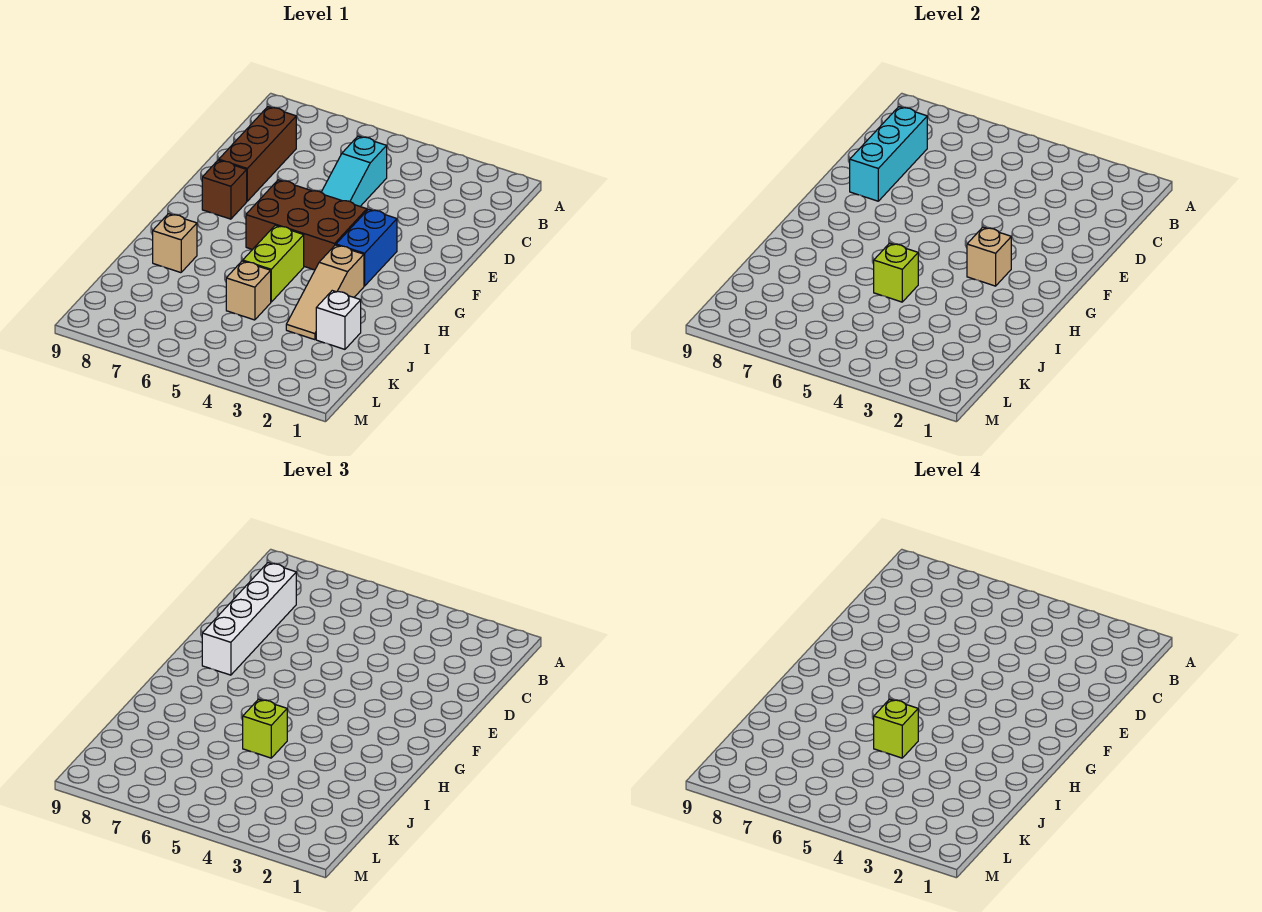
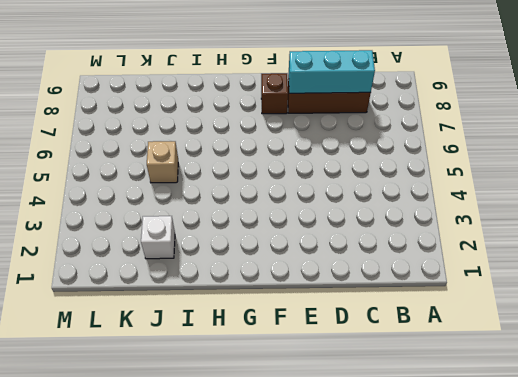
none -> cyan 1x3 slope [321,136,387,206]
none -> blue 1x2 brick [336,209,397,286]
none -> brown 2x3 brick [246,180,367,270]

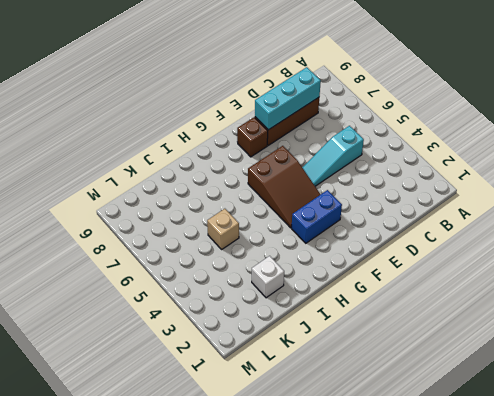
brown 2x3 slope [248,146,321,228] -> brown 2x3 brick [246,180,367,270]
none -> tan 1x3 slope [286,245,364,340]
none -> lime 1x2 brick [243,225,304,302]
none -> tan 1x1 brick [153,214,197,273]

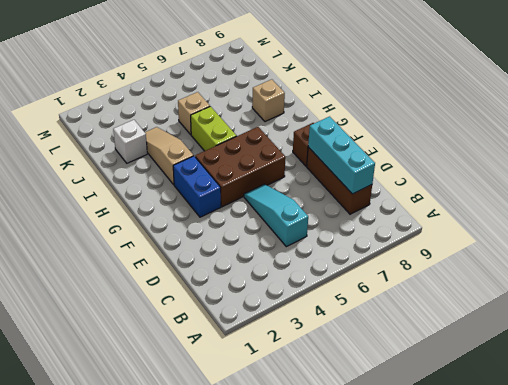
none -> tan 1x1 brick [967,227,1011,286]
none -> lime 1x1 brick [874,243,918,302]
none -> white 1x4 brick [202,563,296,675]

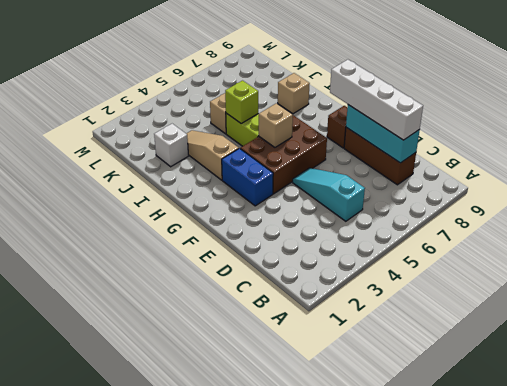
tan 1x1 brick [259,103,293,147] -> tan 1x1 brick moved to [967,227,1011,286]
none -> lime 1x1 brick [243,699,287,758]
none -> lime 1x1 brick [874,699,918,758]

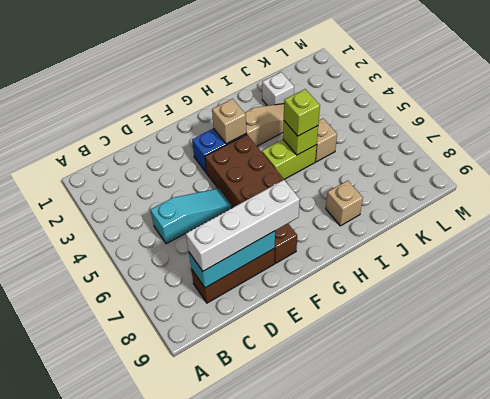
none -> lime 1x1 brick [874,699,918,758]

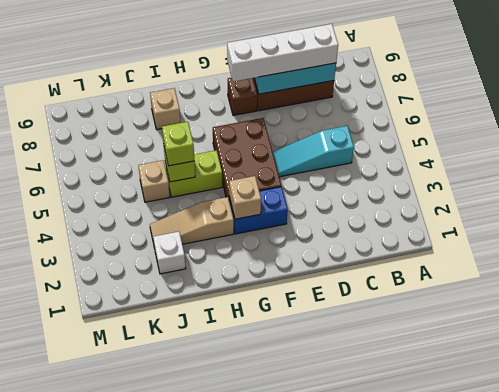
none -> lime 1x1 brick [874,699,918,758]

